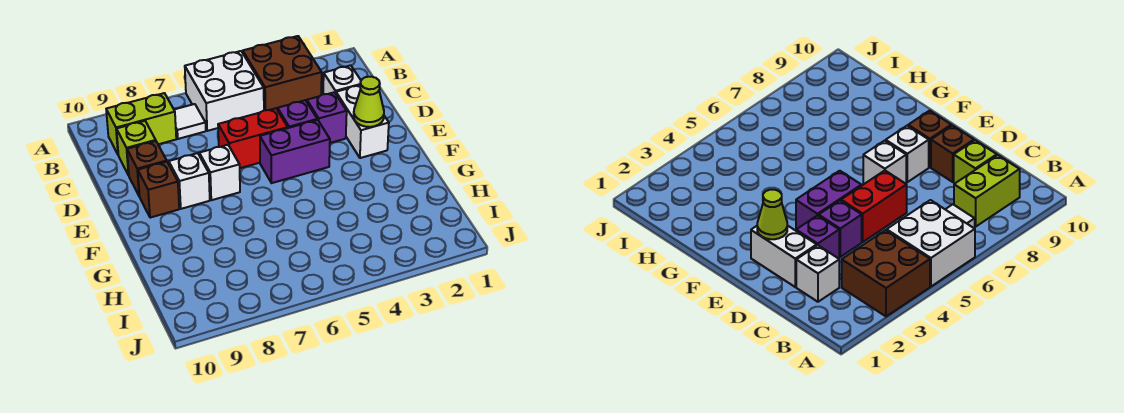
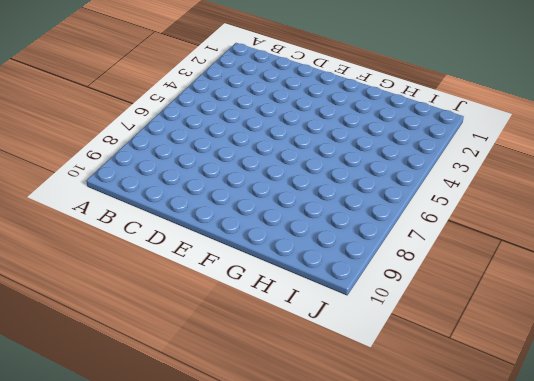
none -> brown 2x2 brick [243,36,322,110]
none -> white 2x2 brick [185,51,264,131]
none -> white 1x1 tile [174,104,206,139]

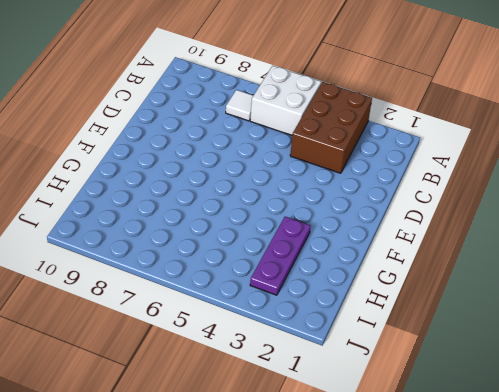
brown 2x3 brick [290,82,372,173] -> brown 2x2 brick [243,36,322,110]
purple 1x3 plate [250,217,311,295] -> none
none -> lime 1x2 brick [106,93,176,154]
none -> white 1x1 brick [323,65,361,94]
none -> lime 1x1 brick [117,121,156,175]

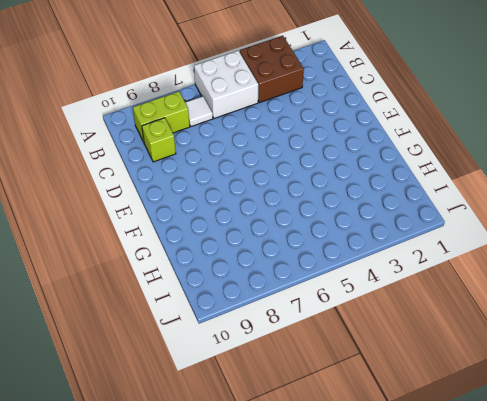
none -> white 1x1 brick [323,65,361,94]
none -> white 1x2 brick [336,85,389,158]
none -> purple 1x1 brick [307,92,347,143]

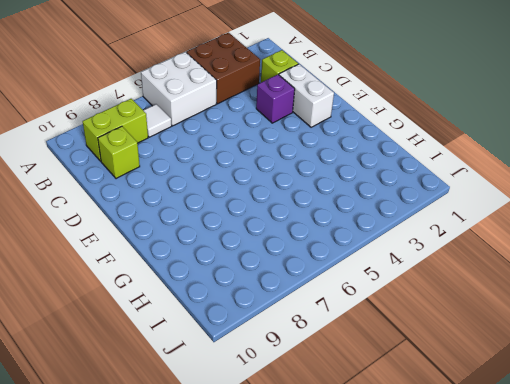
lime 1x1 brick [261,50,298,82] -> white 1x1 brick [323,65,361,94]
none -> purple 1x1 brick [278,100,317,128]
none -> red 1x2 brick [218,108,288,168]
none -> brown 1x1 brick [127,141,167,196]

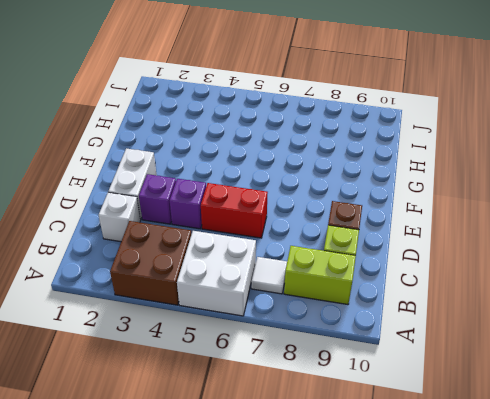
none -> purple 1x2 brick [260,120,330,183]
none -> white 1x1 brick [199,145,240,200]
none -> white 1x1 brick [169,153,210,209]

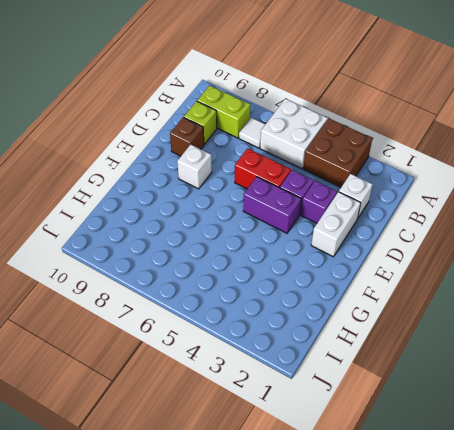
none -> white 1x1 brick [199,145,240,200]
none -> brown 1x1 brick [138,162,179,218]
none -> lime 1x1 cone [354,77,384,127]

